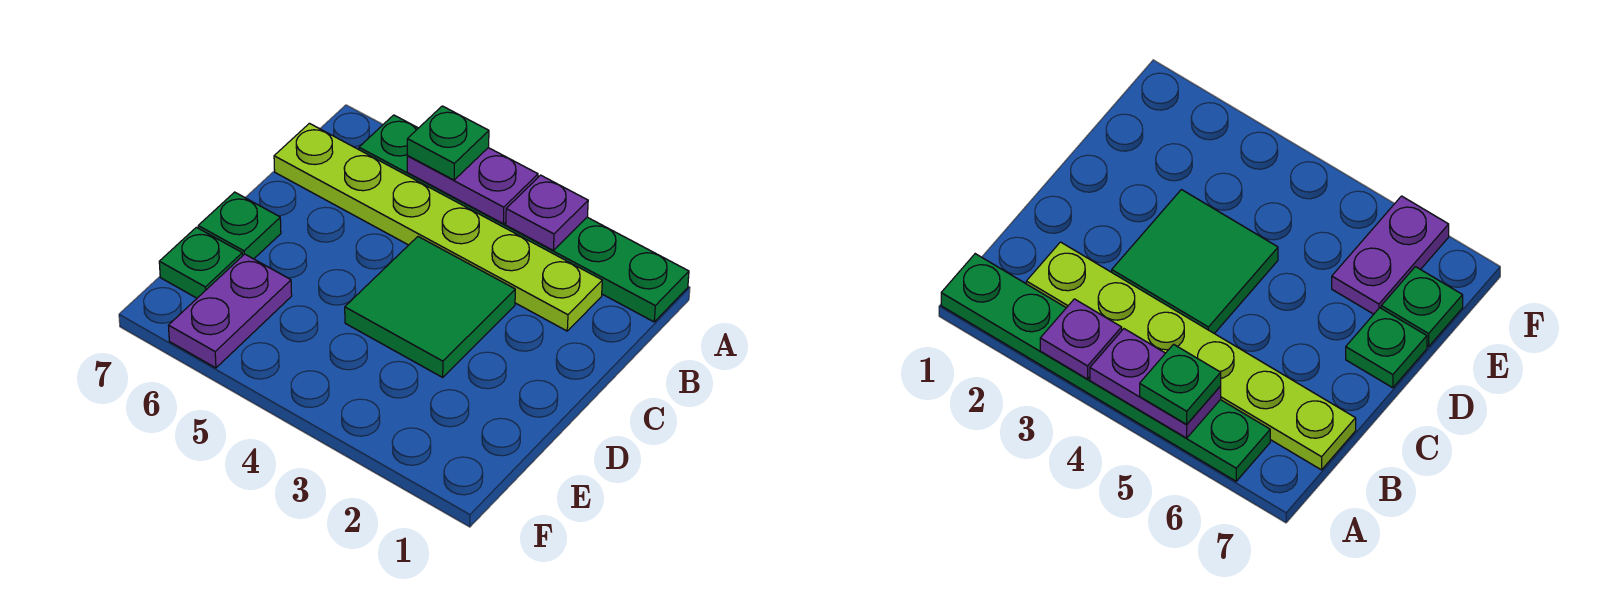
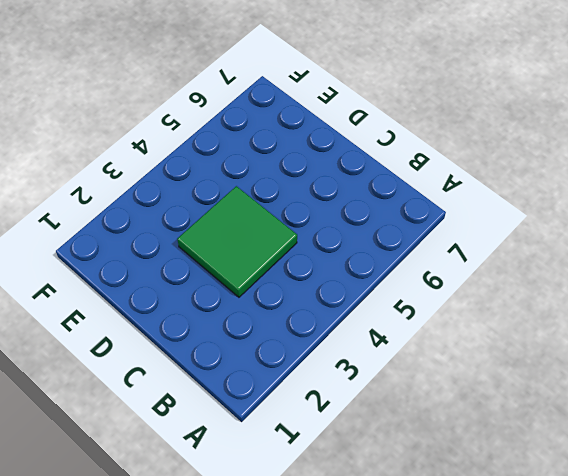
none -> green 1x6 plate [359,115,689,322]
none -> lime 1x6 plate [274,123,602,331]

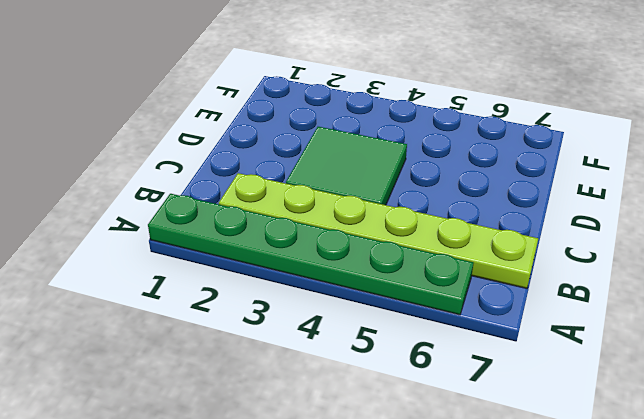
none -> green 1x1 plate [198,192,281,259]
none -> purple 1x2 plate [168,254,292,368]

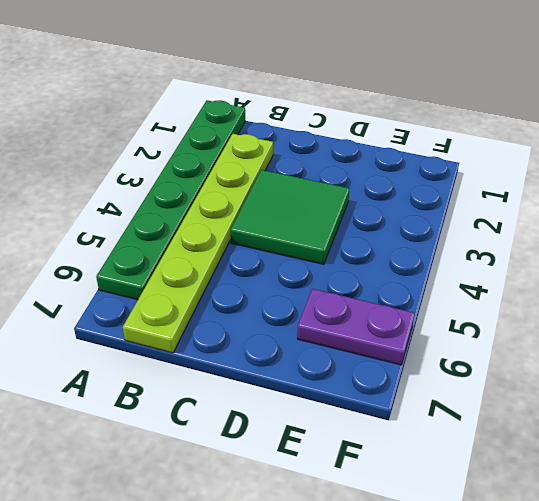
none -> green 1x1 plate [198,192,281,259]
none -> green 1x1 plate [159,227,242,298]

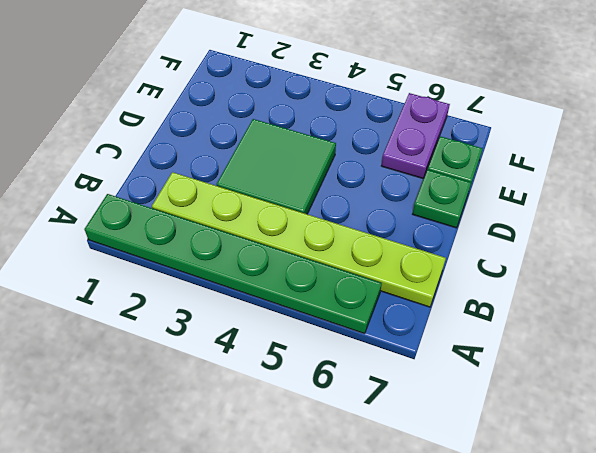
none -> purple 1x1 plate [506,175,588,250]
none -> purple 1x2 plate [407,148,538,224]

